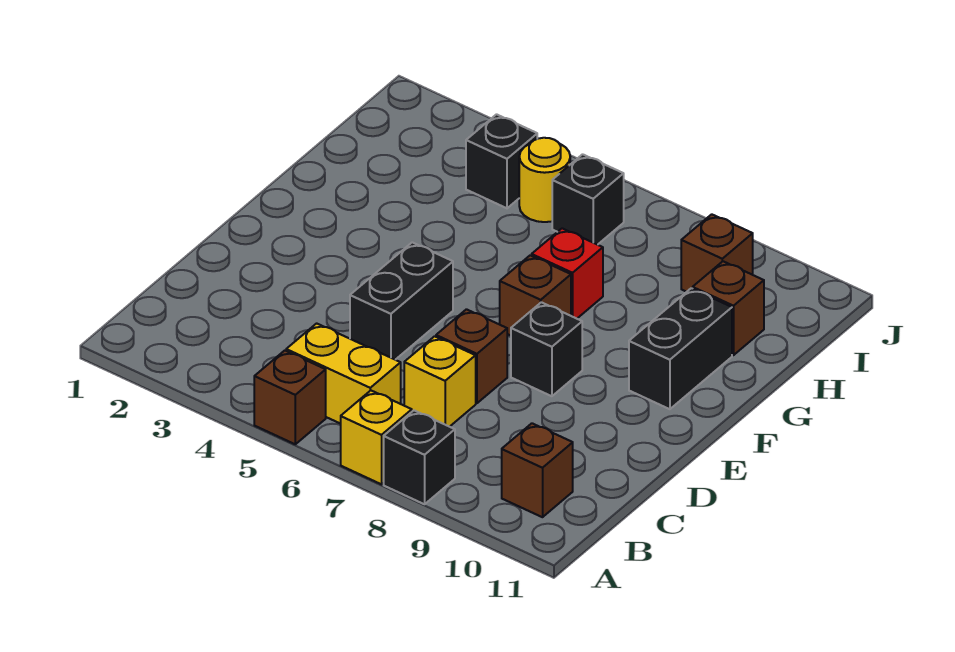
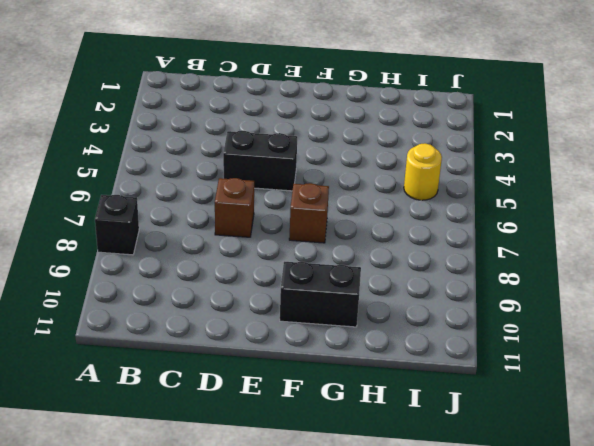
none -> brown 1x1 brick [254,351,326,444]
none -> yellow 1x1 brick [341,390,412,484]
none -> yellow 1x2 brick [286,323,401,424]

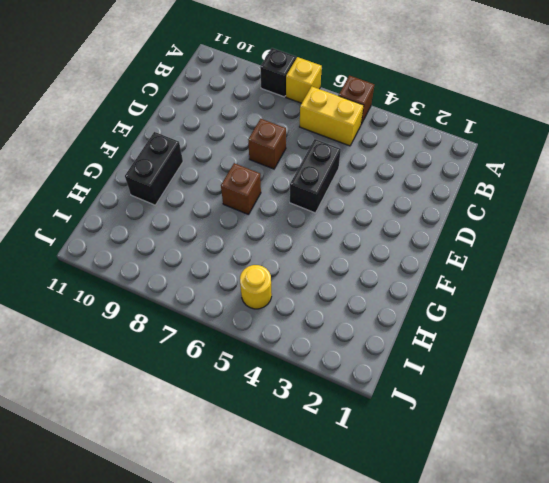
none -> brown 1x1 brick [502,423,573,517]
none -> yellow 1x1 brick [404,336,476,427]
none -> black 1x1 brick [511,302,582,396]

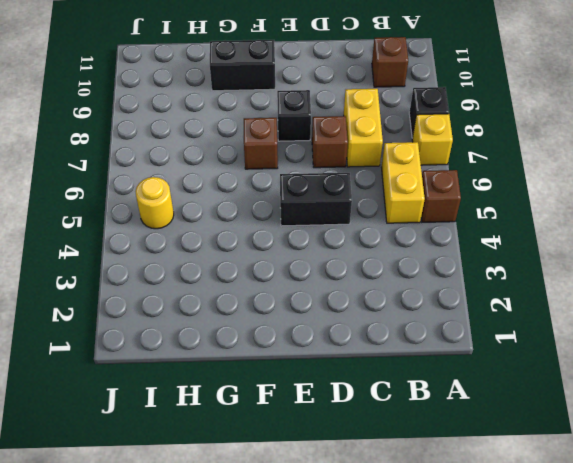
yellow 1x2 brick [344,89,383,167] -> yellow 1x1 brick [404,336,476,427]
none -> red 1x1 brick [532,228,603,319]
none -> brown 1x1 brick [693,261,764,355]
none -> black 1x1 brick [466,114,537,208]

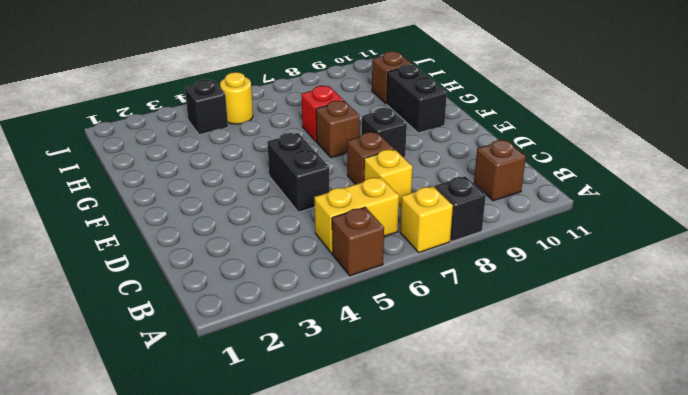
none -> black 1x1 brick [552,154,624,245]
none -> brown 1x1 brick [681,214,753,292]

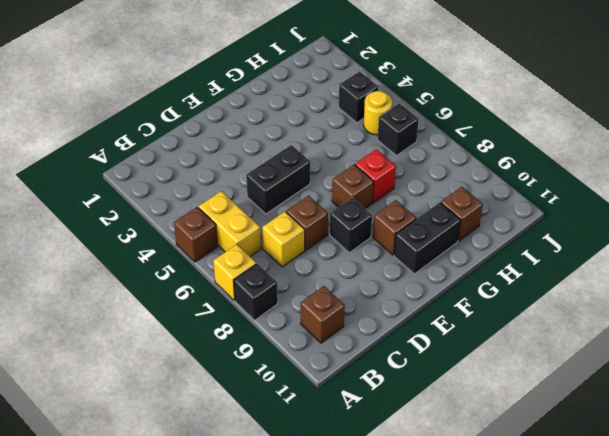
brown 1x1 brick [373,200,416,255] -> brown 1x1 brick moved to [681,214,753,292]

